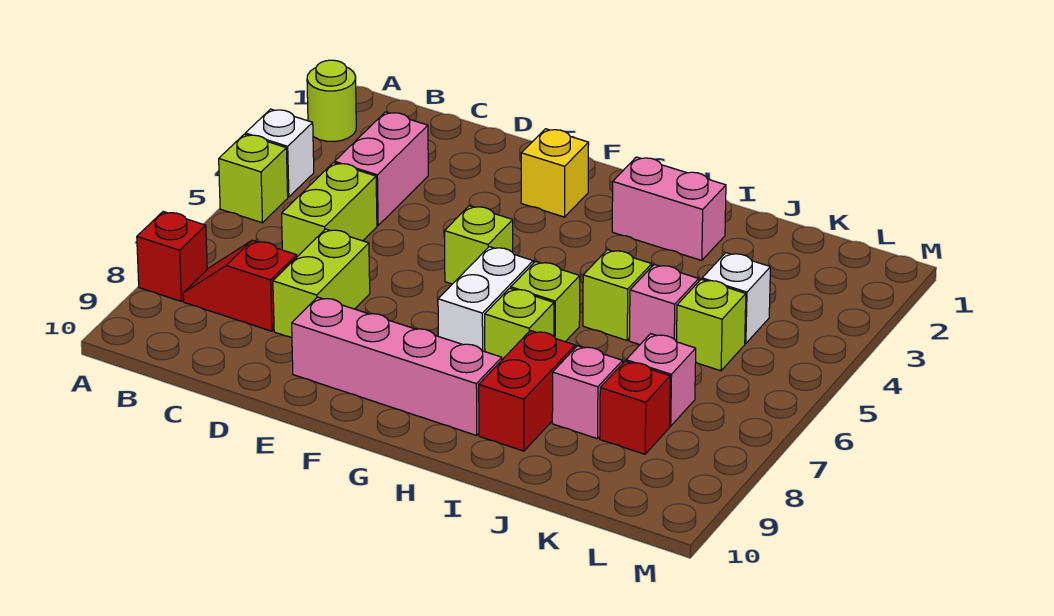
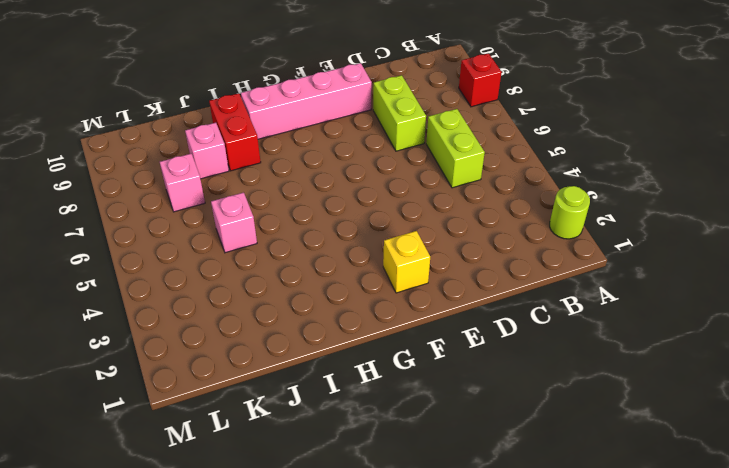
none -> white 1x1 brick [245,109,314,197]
none -> lime 1x1 brick [219,134,288,223]
none -> red 1x2 slope [183,240,297,331]

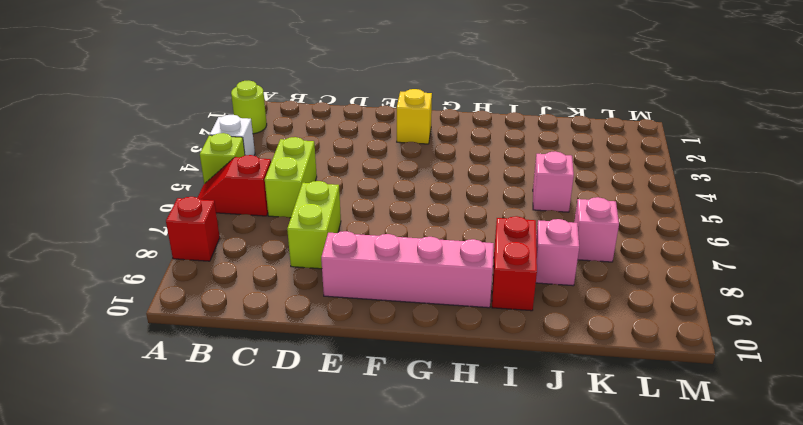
red 1x2 slope [198,155,271,216] -> red 1x2 slope moved to [183,240,297,331]
none -> pink 1x2 brick [335,112,428,226]
none -> lime 1x1 brick [444,206,513,284]
none -> white 1x2 brick [438,247,533,352]

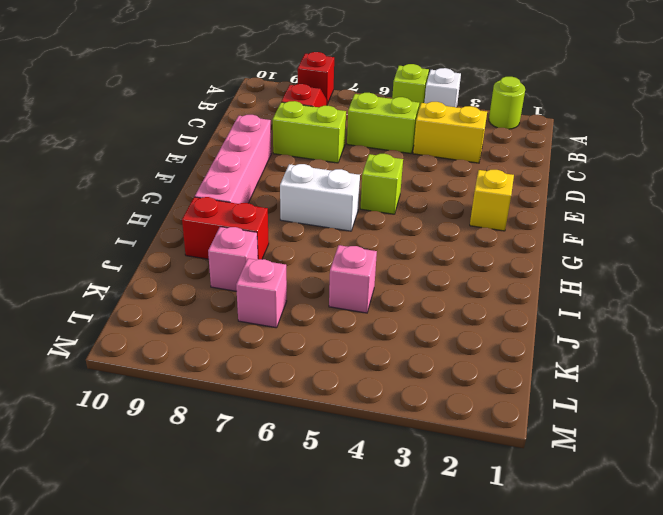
yellow 1x2 brick [413,102,487,163] -> pink 1x2 brick [335,112,428,226]
none -> pink 1x2 brick [612,157,726,261]
none -> lime 1x1 brick [511,261,580,342]
none -> lime 1x1 brick [485,288,554,360]

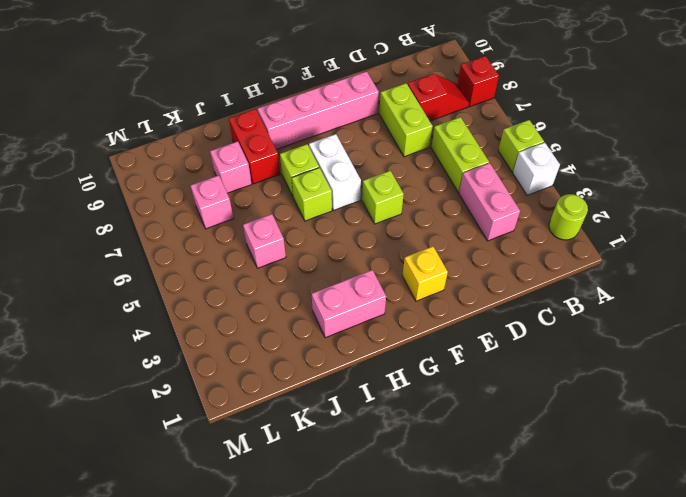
none -> lime 1x1 brick [583,250,652,340]
none -> white 1x1 brick [702,253,770,344]
none -> lime 1x1 brick [677,279,746,371]

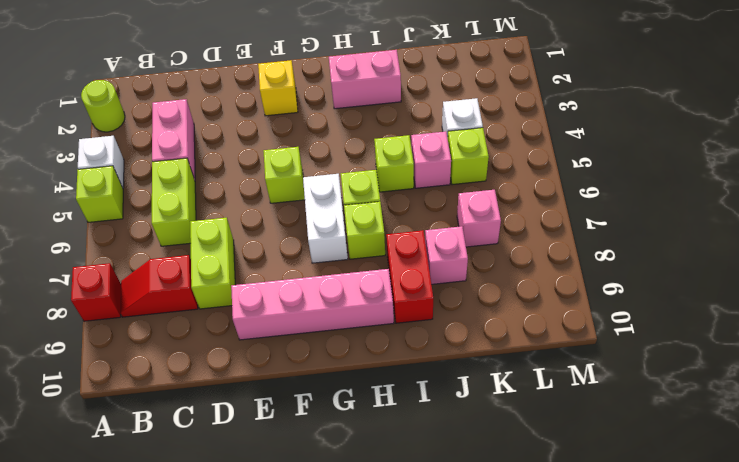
none -> red 1x1 brick [600,361,670,454]

